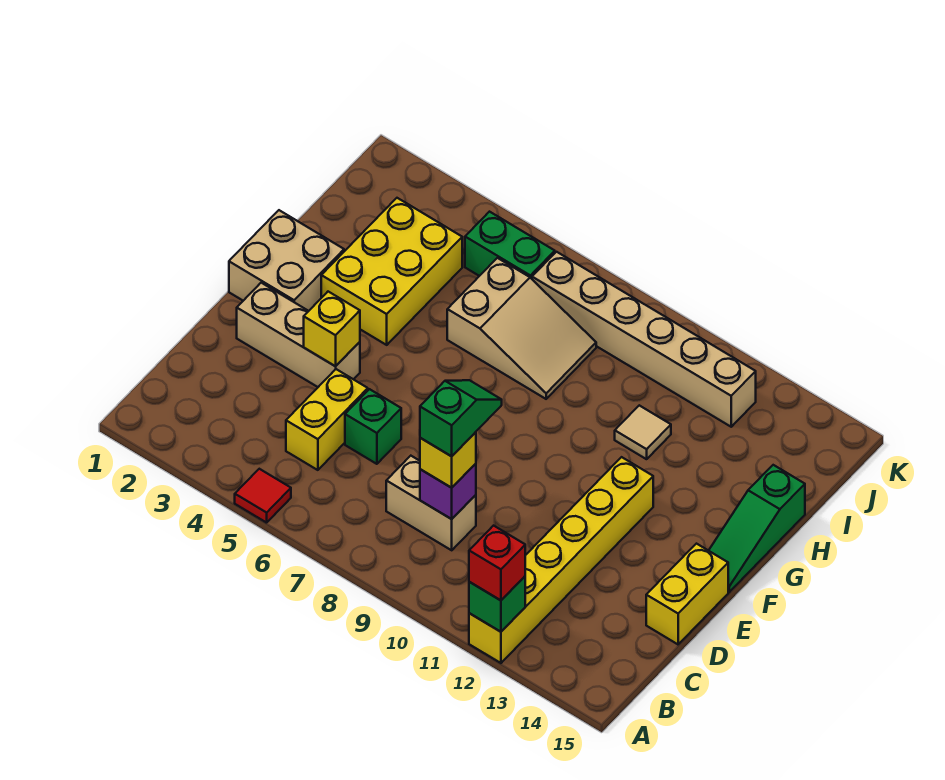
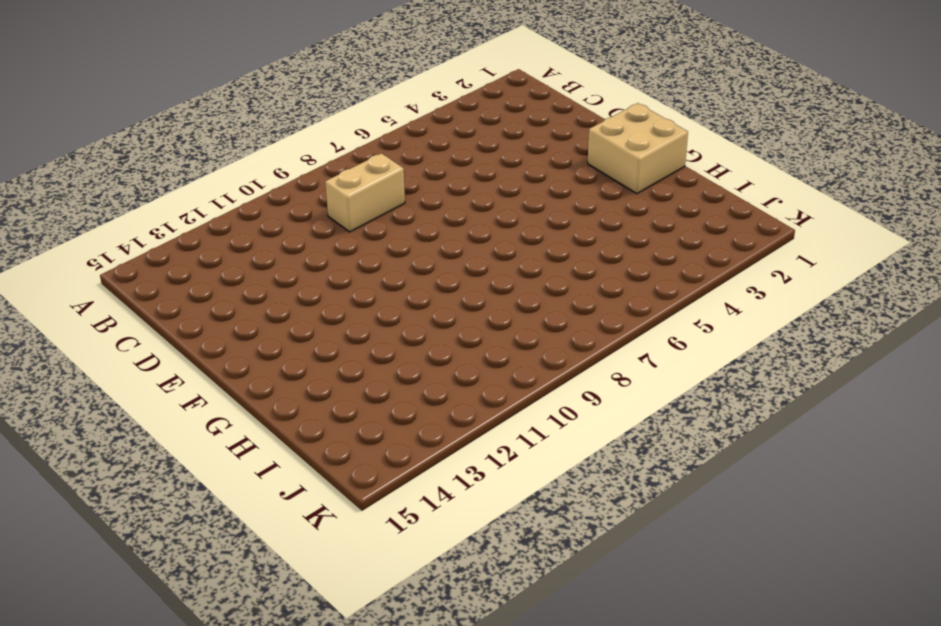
none -> red 1x1 tile [235,469,291,523]
none -> yellow 1x6 brick [469,457,653,663]
none -> yellow 1x2 brick [286,369,368,470]

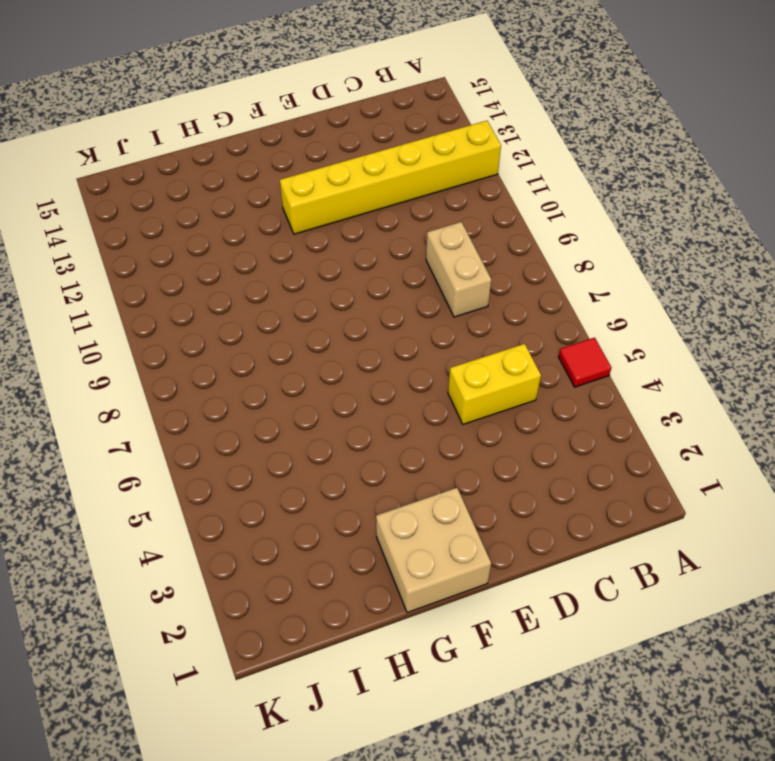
none -> green 1x1 brick [345,389,401,464]
none -> yellow 1x2 brick [646,544,728,644]
none -> tan 1x3 brick [237,283,360,387]

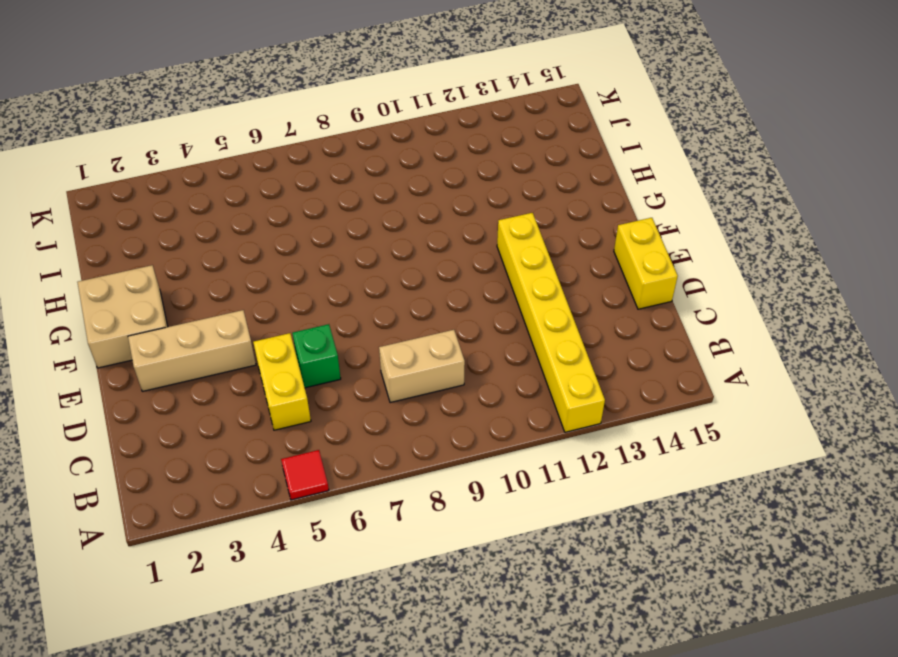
none -> green 1x3 slope [709,465,805,592]
none -> yellow 2x3 brick [321,198,462,345]
none -> tan 2x3 slope [447,258,596,399]

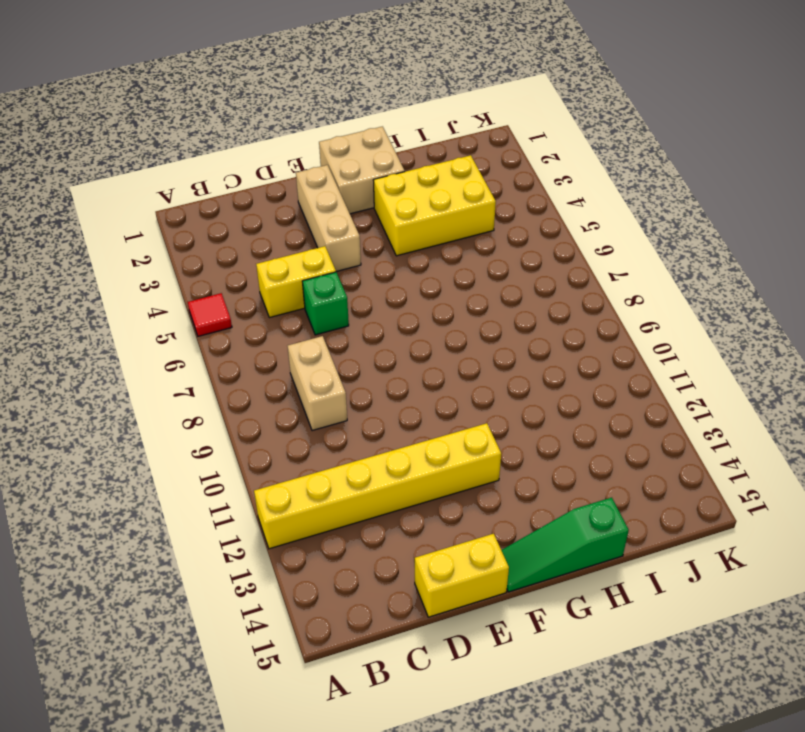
none -> tan 2x3 slope [447,258,596,399]
none -> tan 1x1 tile [615,405,671,459]
none -> green 1x2 brick [465,212,555,279]

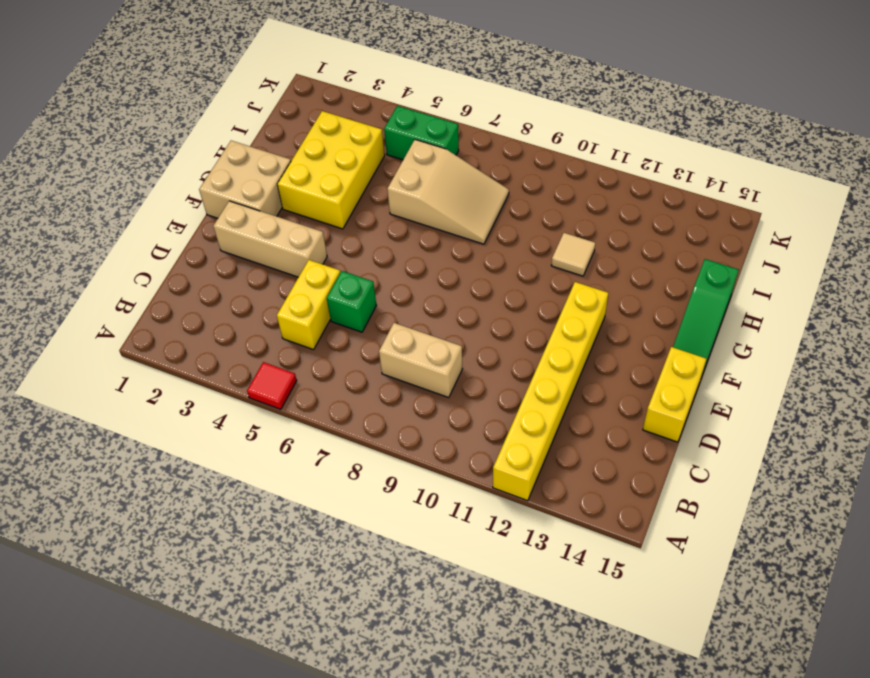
none -> tan 1x6 brick [532,252,756,427]
none -> green 1x1 brick [469,577,525,632]
none -> purple 1x1 brick [420,464,476,519]

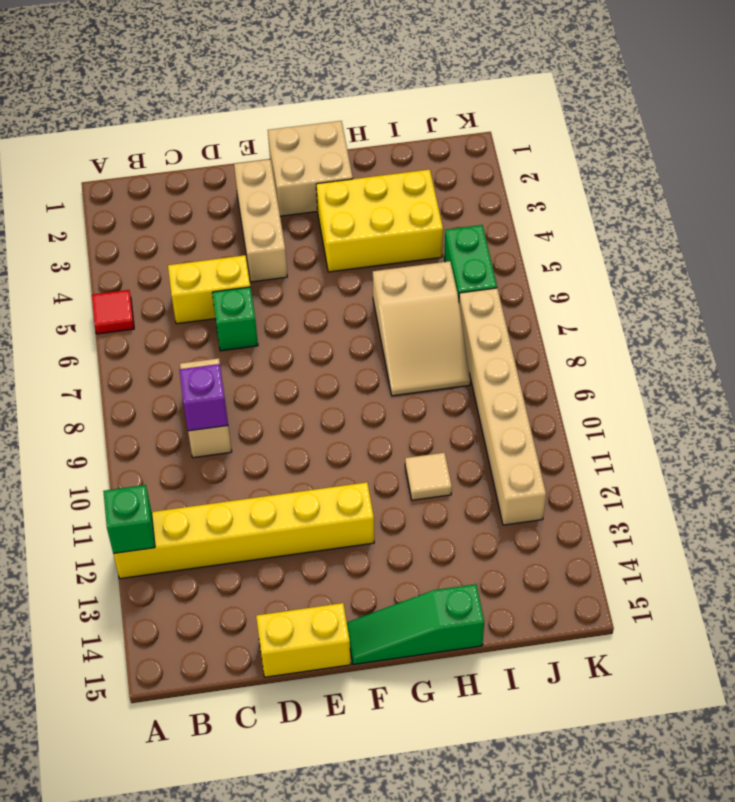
none -> yellow 1x1 brick [304,292,360,366]
none -> red 1x1 brick [469,526,525,600]
none -> yellow 1x1 brick [420,432,476,488]

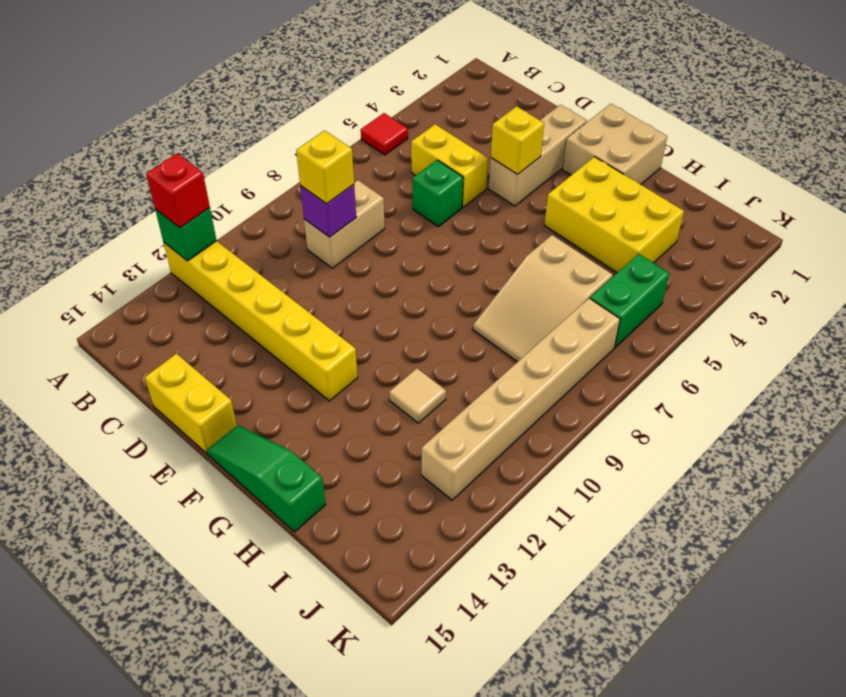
none -> green 1x2 slope [420,380,502,456]

